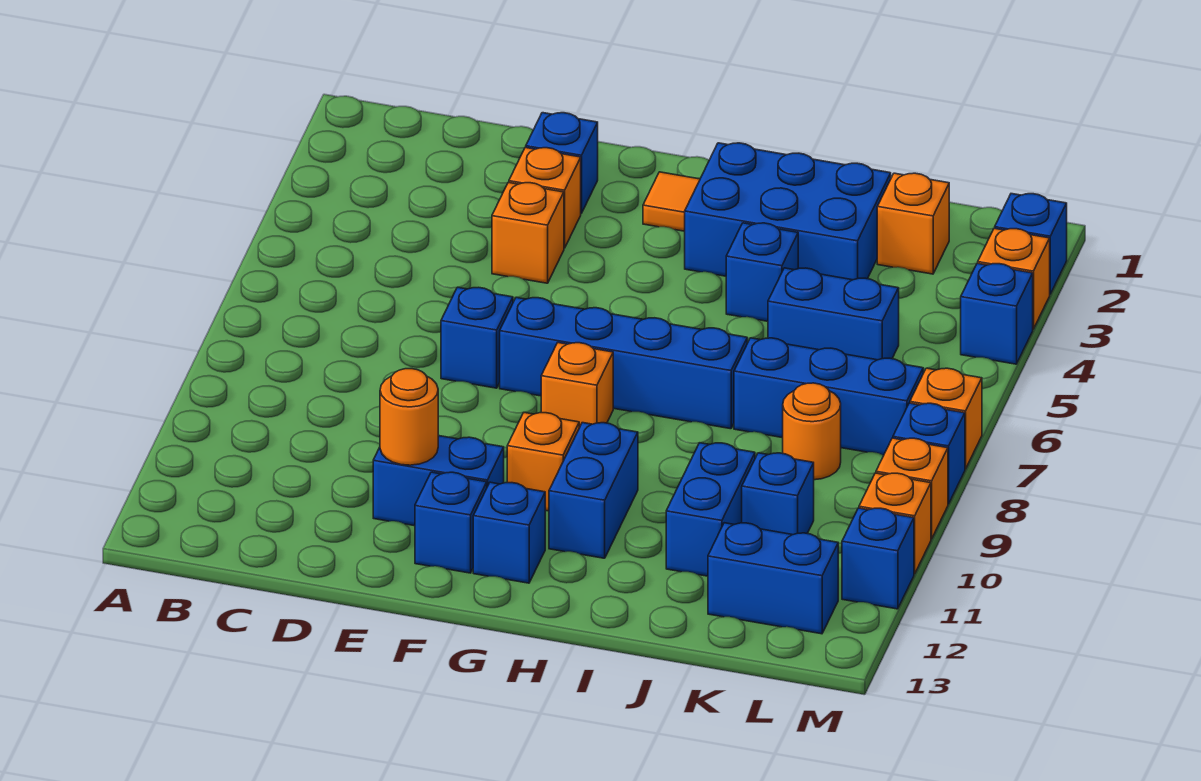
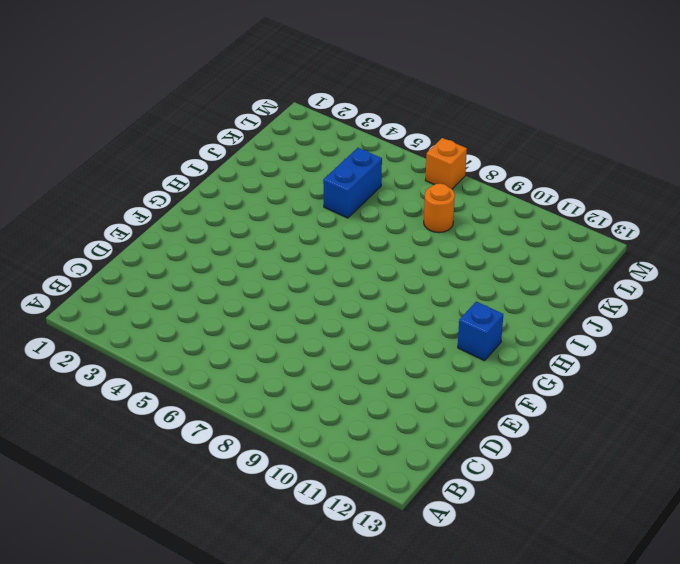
none -> blue 1x1 brick [526,113,598,213]
none -> orange 1x1 brick [509,147,581,248]
none -> orange 1x1 brick [492,182,564,283]
none -> blue 1x1 brick [441,287,513,388]

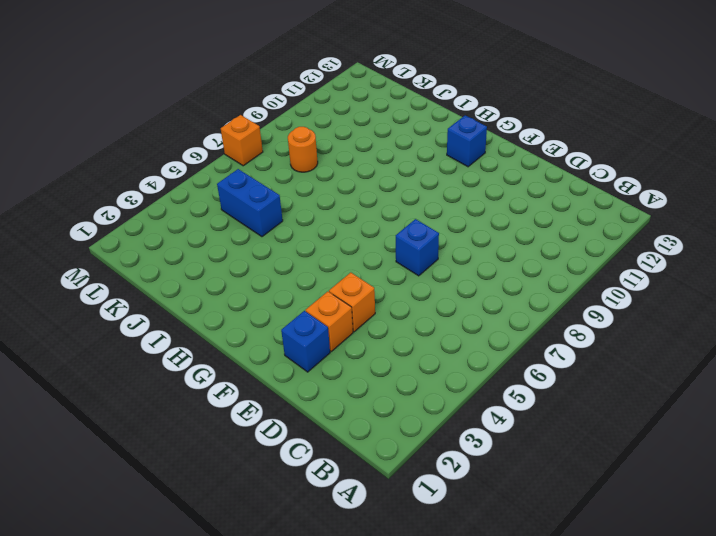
none -> blue 1x2 brick [373,436,504,526]
none -> blue 1x4 brick [500,297,747,429]
none -> blue 1x1 brick [415,472,487,573]
none -> orange 1x1 tile [643,172,700,231]

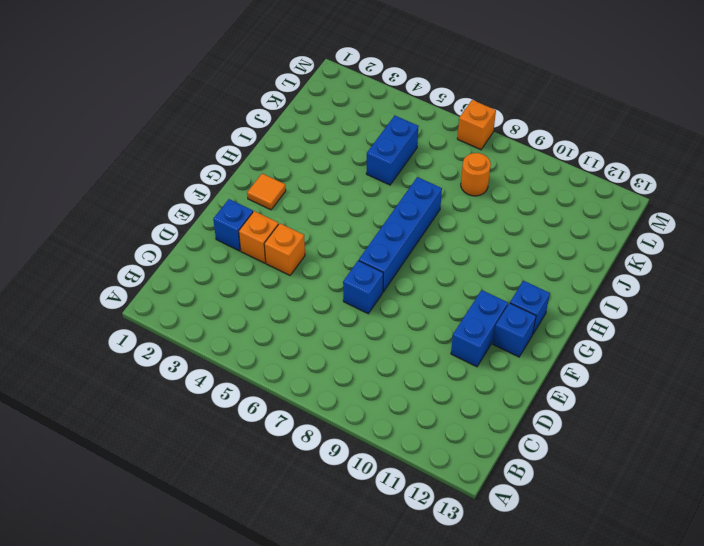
none -> orange 1x1 brick [541,343,613,428]
none -> orange 1x1 brick [507,412,579,511]
none -> blue 2x3 brick [685,143,891,280]
none -> blue 1x2 brick [549,423,638,558]

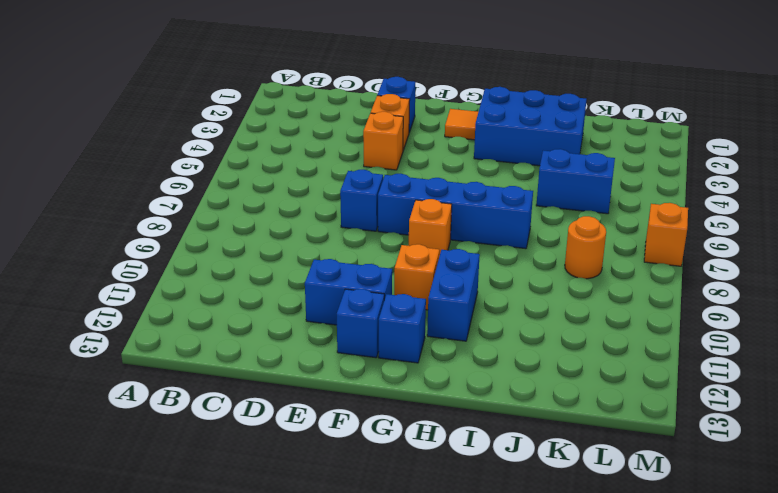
none -> blue 1x1 brick [726,223,798,321]
none -> blue 1x3 brick [734,338,923,455]
none -> blue 1x2 brick [666,443,755,576]
none -> orange 1x1 brick [877,173,949,274]

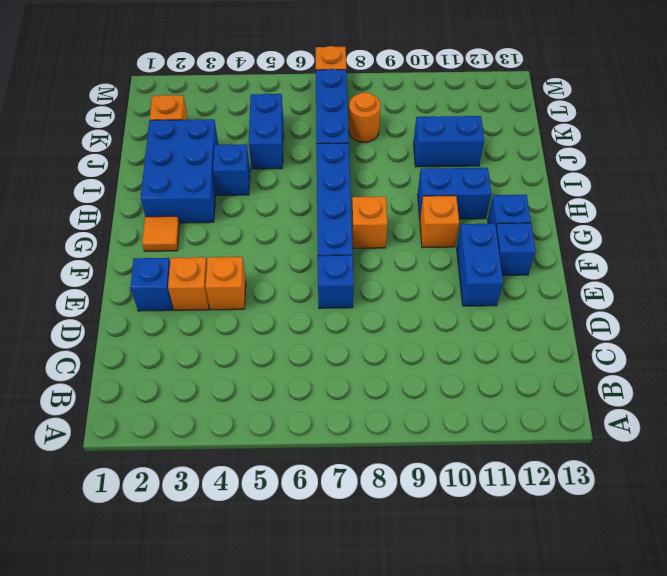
none -> blue 1x1 brick [742,453,814,535]
none -> blue 1x2 brick [708,523,838,634]
none -> blue 1x1 brick [995,194,1067,294]
none -> orange 1x1 brick [978,228,1050,329]

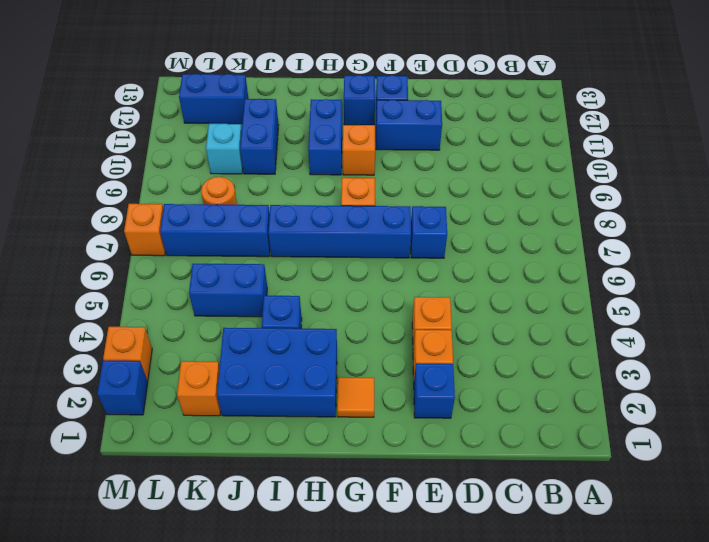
cyan 1x1 brick [206,124,243,174] -> blue 1x1 brick [742,453,814,535]
none -> blue 1x1 brick [961,263,1033,364]
none -> blue 1x1 brick [893,403,965,504]
none -> orange 1x1 brick [876,438,948,539]
none -> orange 1x1 brick [859,473,931,574]

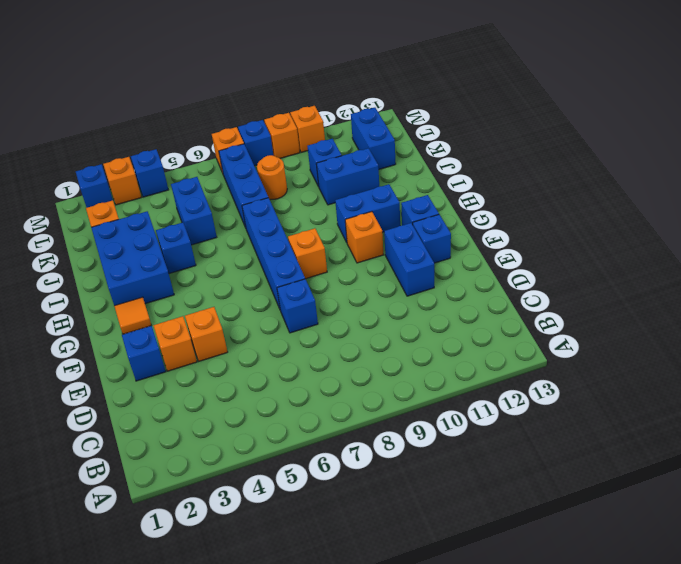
none -> blue 1x1 brick [842,508,914,609]
none -> orange 1x1 round brick [380,369,438,465]

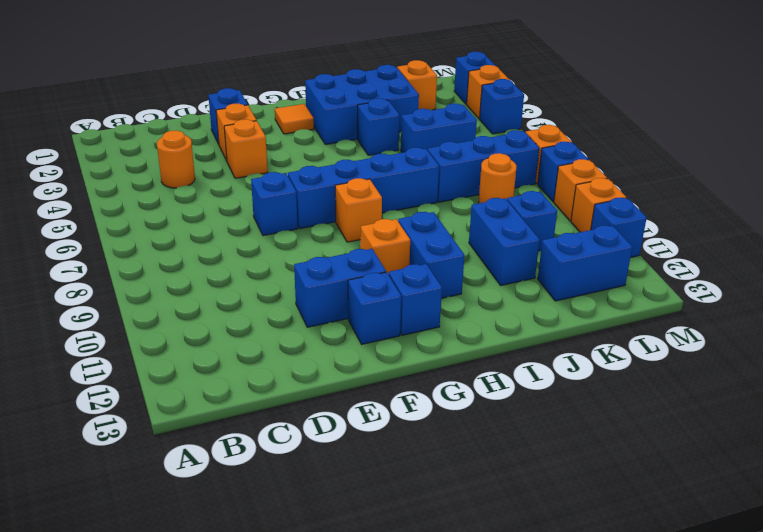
orange 1x1 round brick [157,130,195,188] -> orange 1x1 round brick moved to [380,369,438,465]

